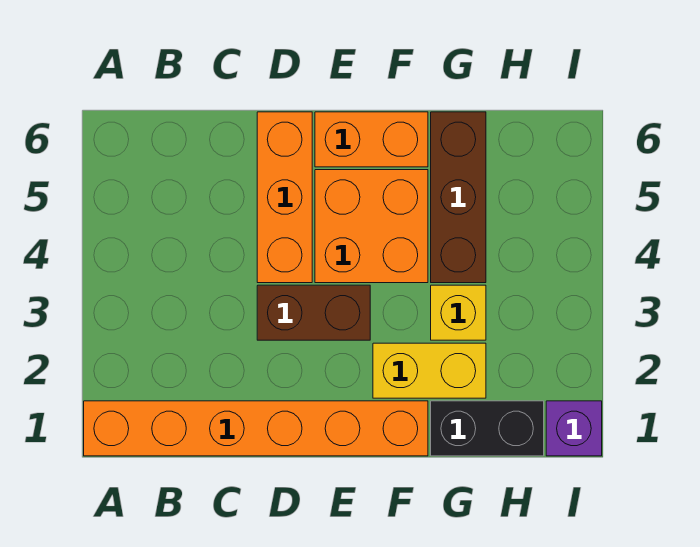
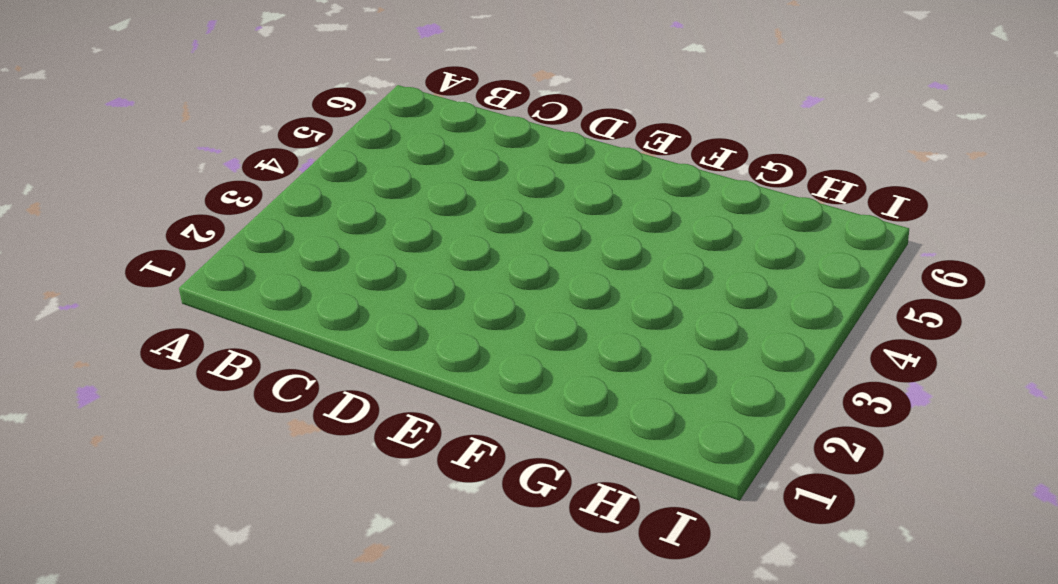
none -> orange 1x6 brick [84,401,428,456]
none -> brown 1x2 brick [257,285,370,340]

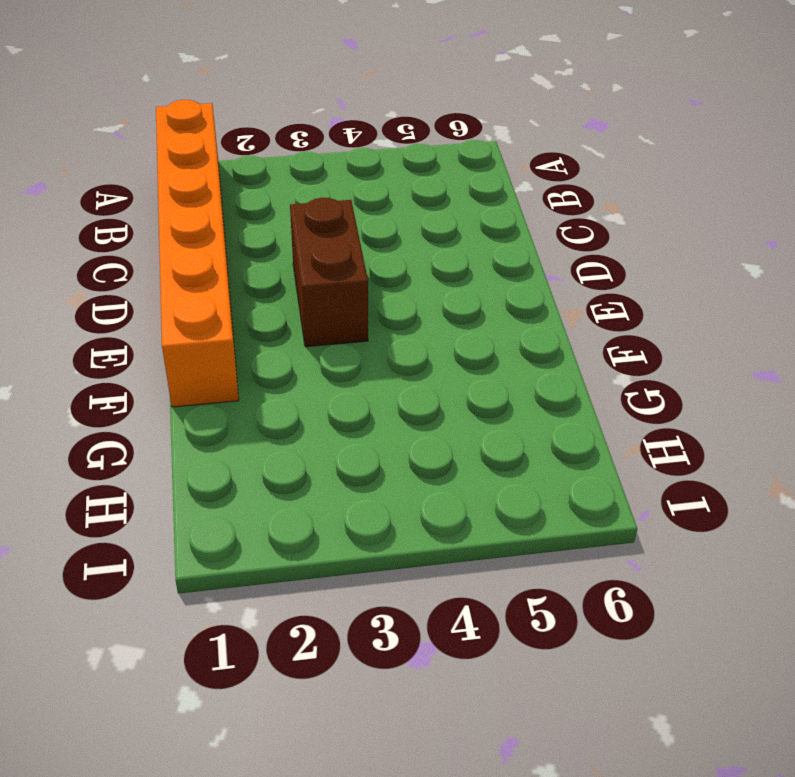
none -> orange 1x3 brick [257,112,312,283]
none -> orange 2x2 brick [315,170,428,283]

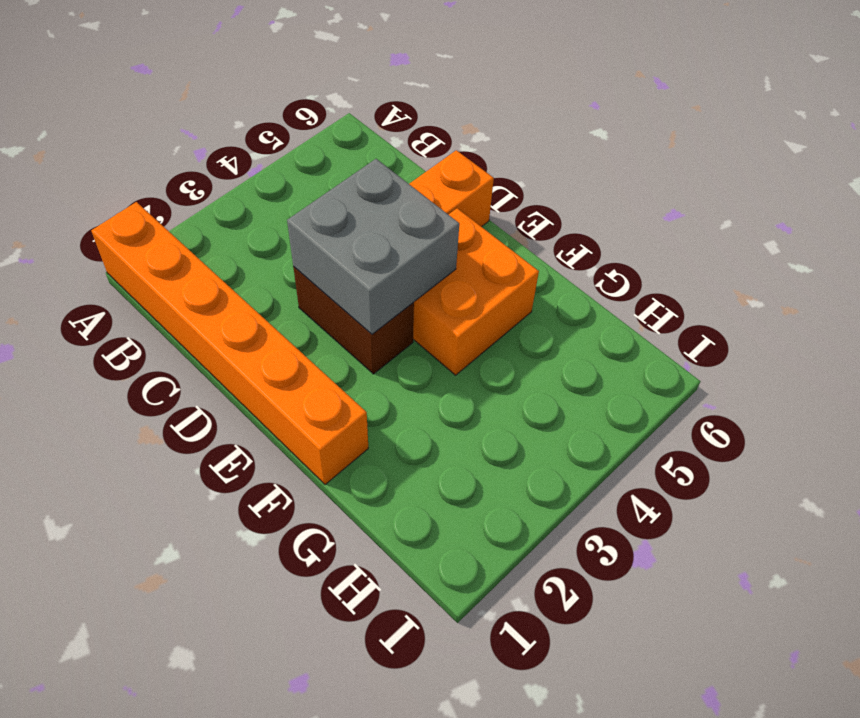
grey 2x2 brick [287,159,459,334] -> none
none -> orange 1x2 brick [315,112,428,167]
none -> yellow 1x2 brick [373,343,486,398]

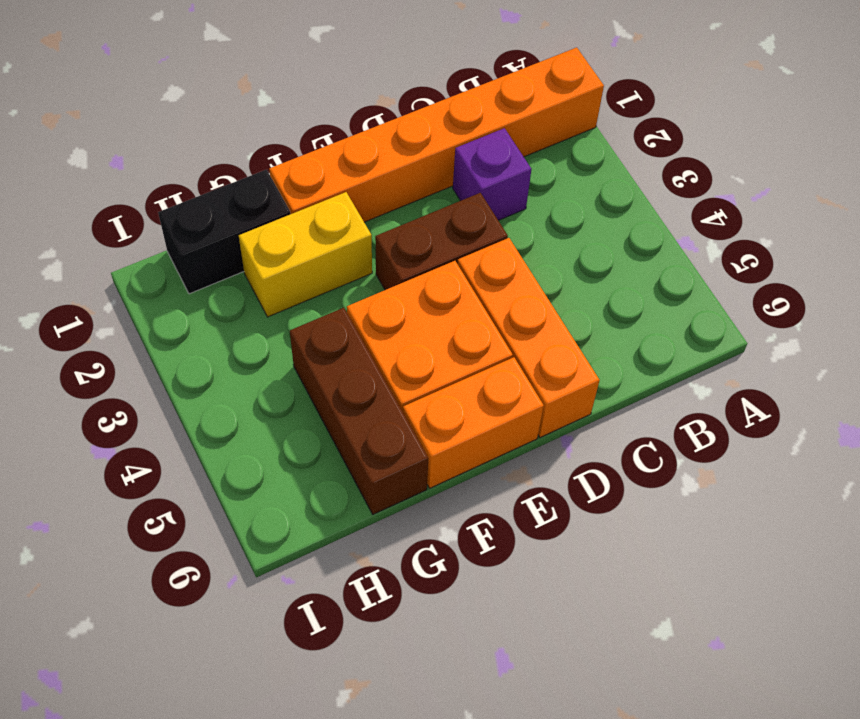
purple 1x1 brick [453,128,531,220] -> purple 1x1 brick moved to [546,401,602,456]
none -> yellow 1x1 brick [431,285,486,340]

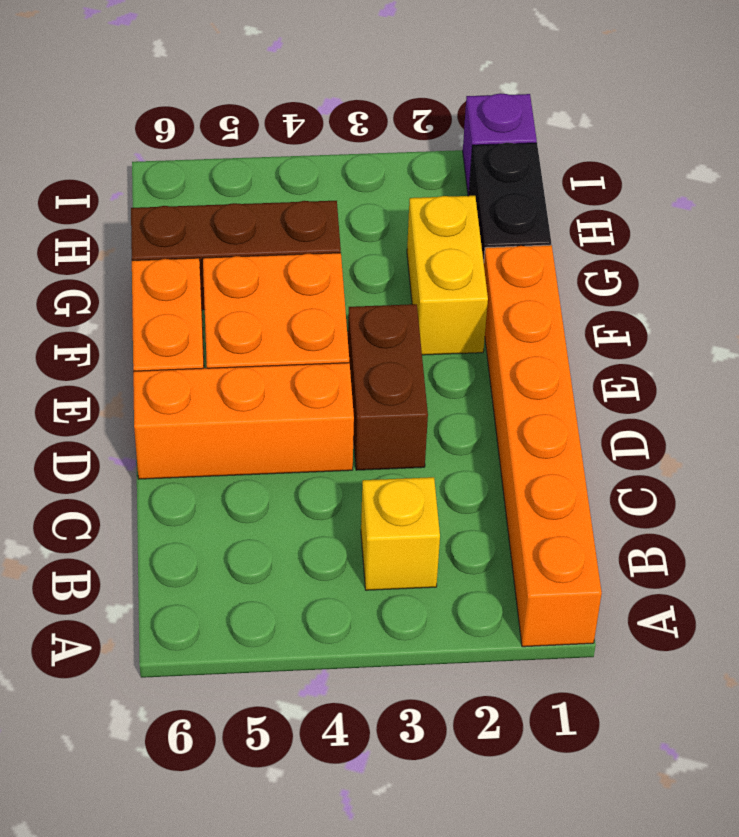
yellow 1x1 brick [361,477,440,590] -> yellow 1x1 brick moved to [431,285,486,340]

